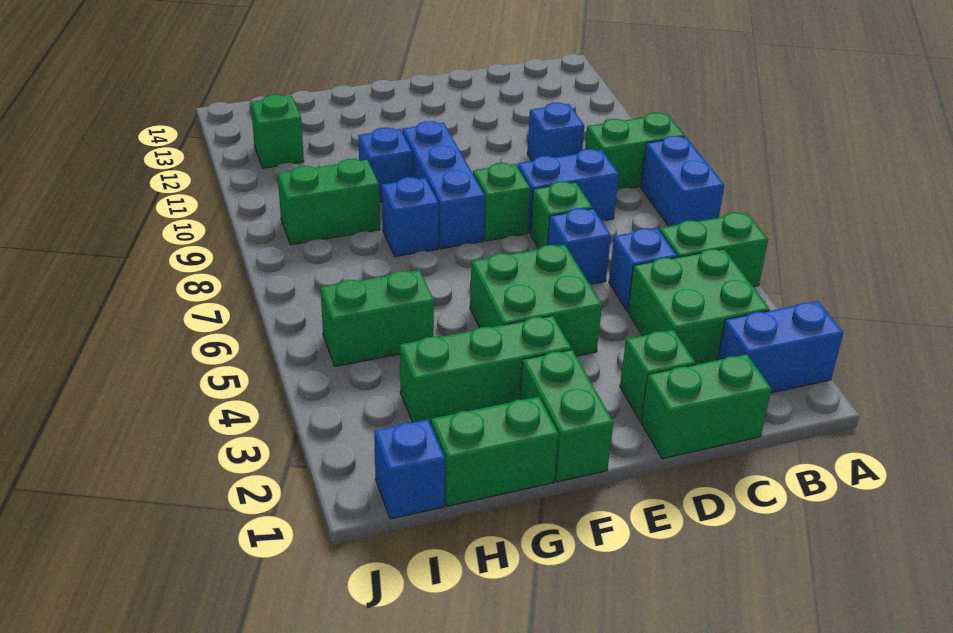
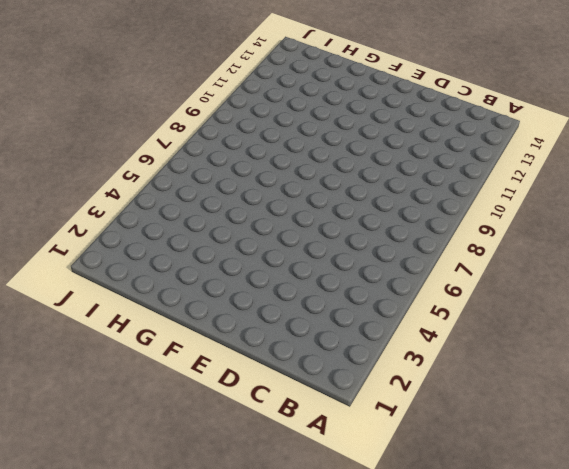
none -> blue 1x2 brick [718,301,843,393]
none -> green 1x2 brick [659,213,768,287]
none -> blue 1x2 brick [641,136,724,226]

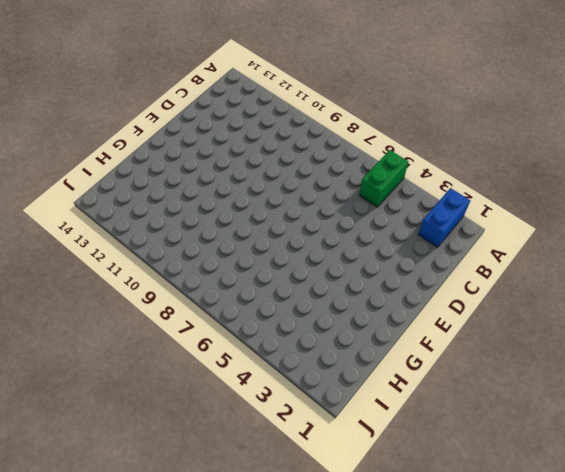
none -> blue 1x2 brick [641,136,724,226]
none -> green 1x2 brick [585,113,685,190]
none -> green 2x2 brick [628,249,770,365]

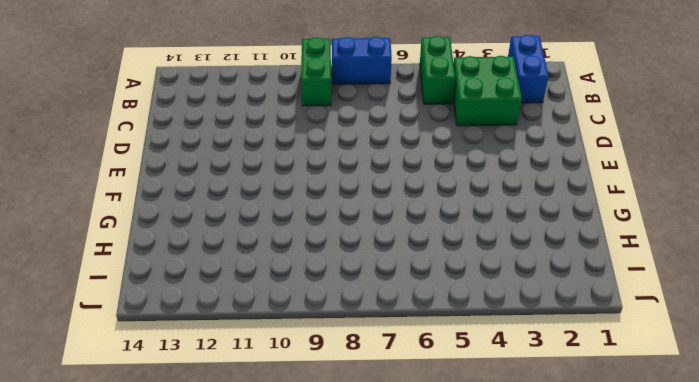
none -> green 1x2 brick [641,354,771,458]
none -> blue 1x1 brick [609,228,677,311]
none -> blue 1x2 brick [517,149,619,233]

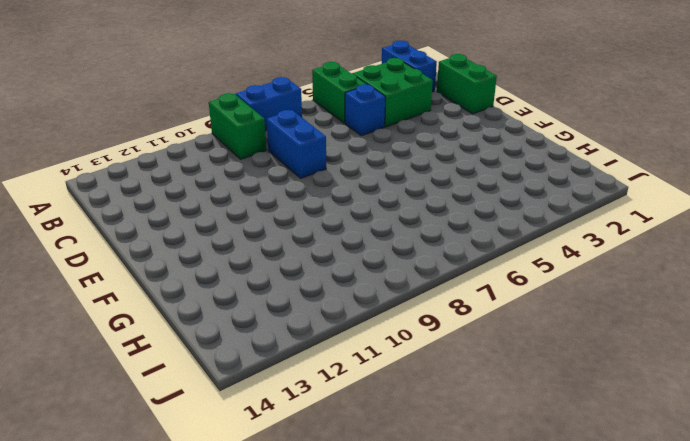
none -> blue 1x1 brick [527,103,584,161]
none -> green 1x1 brick [620,330,695,421]
none -> blue 1x1 brick [548,208,611,284]

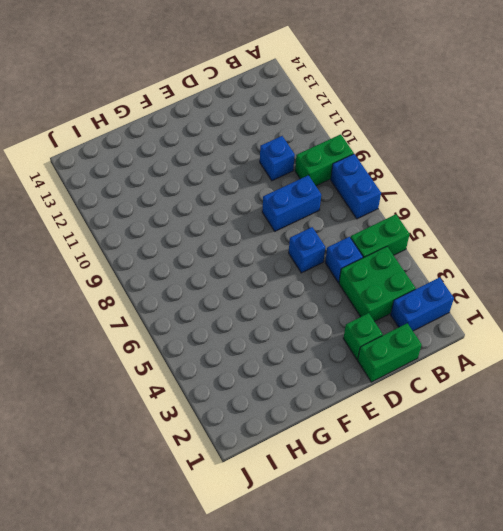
none -> green 1x1 brick [530,182,592,249]
none -> green 2x2 brick [470,245,602,356]
none -> green 1x1 brick [473,163,530,241]

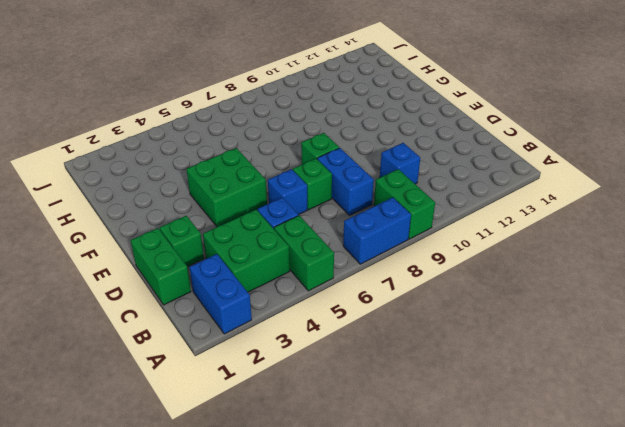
none -> green 1x2 brick [520,350,614,482]
none -> green 1x3 brick [400,316,571,424]
none -> blue 1x3 brick [402,121,485,249]

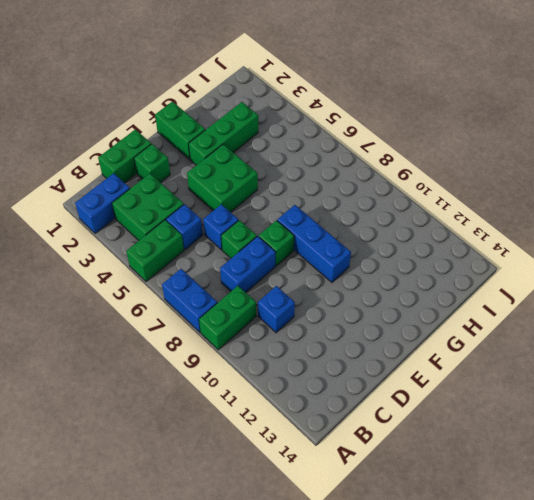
none -> green 1x2 brick [431,397,559,506]
none -> blue 1x1 brick [382,177,439,257]
none -> blue 1x1 brick [358,128,412,202]

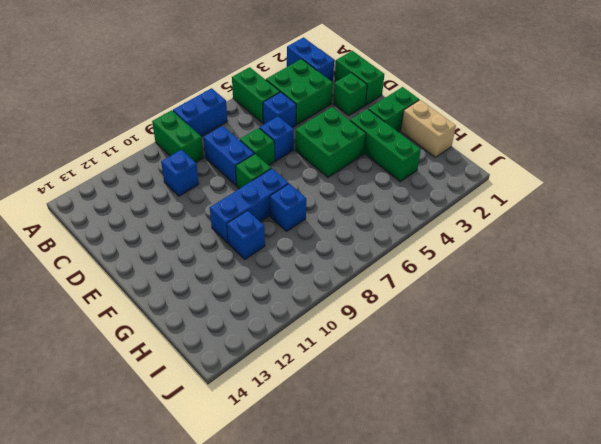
tan 1x2 brick [401,100,456,157] -> green 1x2 brick [431,397,559,506]
none -> green 1x2 brick [321,270,434,366]
none -> green 1x2 brick [278,159,380,245]
none -> blue 1x1 brick [374,419,445,519]

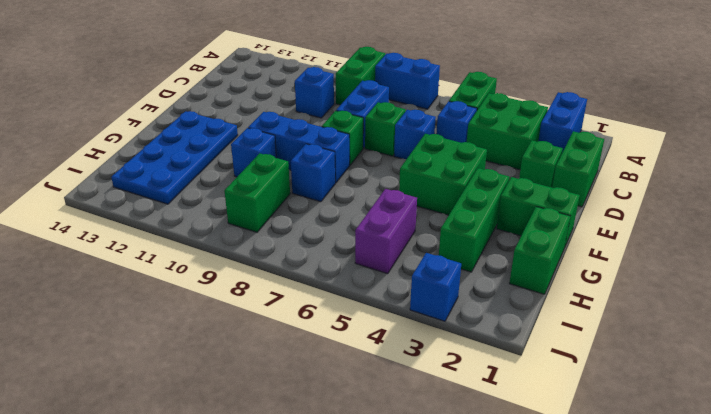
blue 2x4 plate [111,111,238,204] -> green 1x1 brick [251,95,304,168]
purple 1x2 brick [355,189,417,274] -> green 1x2 brick [321,270,434,366]
blue 1x1 brick [410,253,461,321] -> blue 1x1 brick moved to [374,419,445,519]

